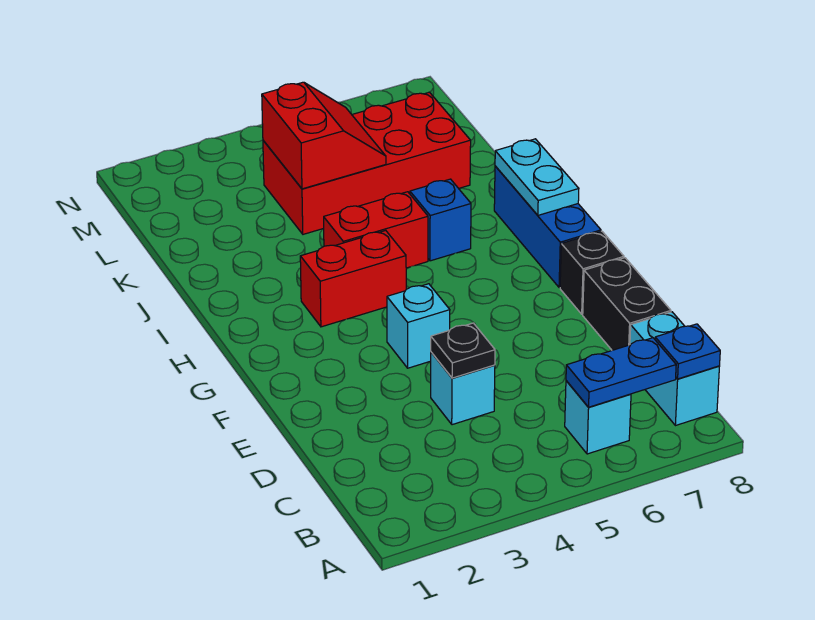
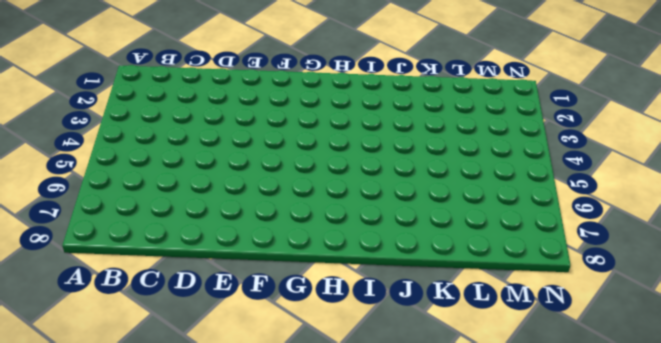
none -> cyan 1x1 brick [565,381,631,454]
none -> cyan 1x2 brick [630,312,719,426]
none -> cyan 1x1 brick [431,352,495,425]

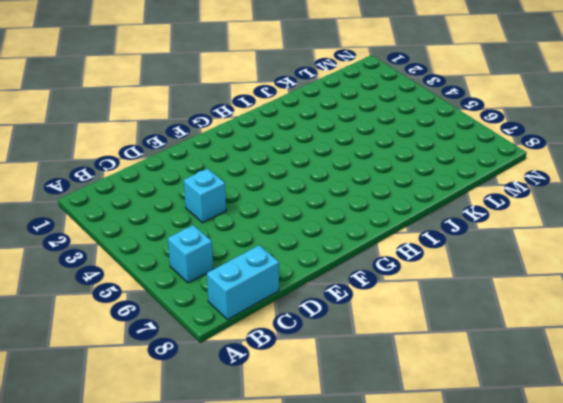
none -> black 1x2 brick [583,258,671,350]
none -> cyan 1x1 brick [387,284,450,368]
none -> black 1x1 brick [560,231,624,314]

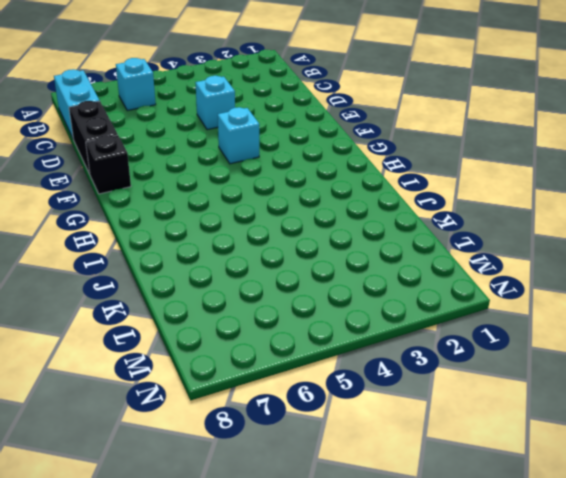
none -> blue 1x3 brick [494,166,601,288]
none -> red 1x2 brick [300,230,406,327]
none -> red 1x2 brick [324,192,428,268]

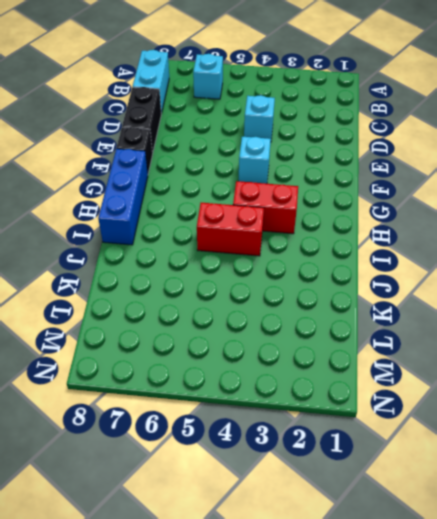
none -> blue 1x1 brick [410,179,471,261]
none -> red 2x4 brick [263,92,471,234]
none -> blue 1x2 plate [566,338,676,407]

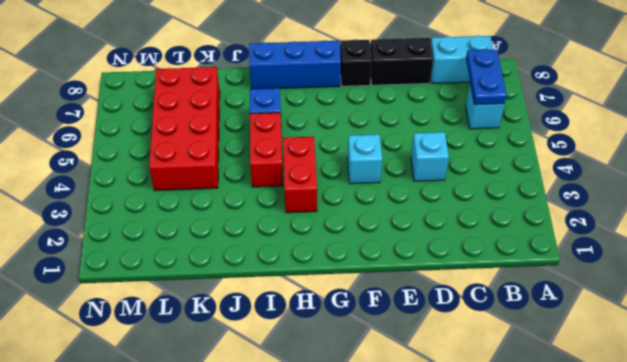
none -> blue 1x1 plate [655,324,720,379]
none -> black 1x1 plate [431,323,495,378]
none -> cyan 1x2 plate [495,139,579,215]

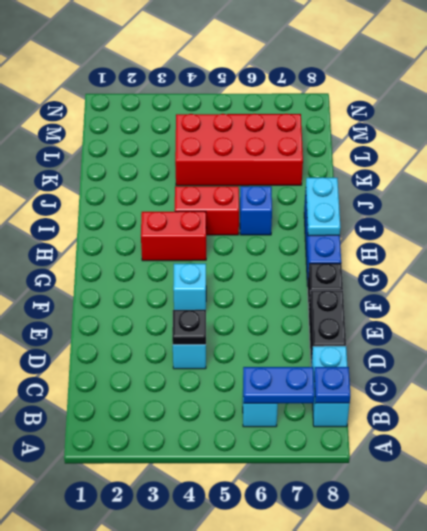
none -> red 2x2 slope [262,82,386,189]

